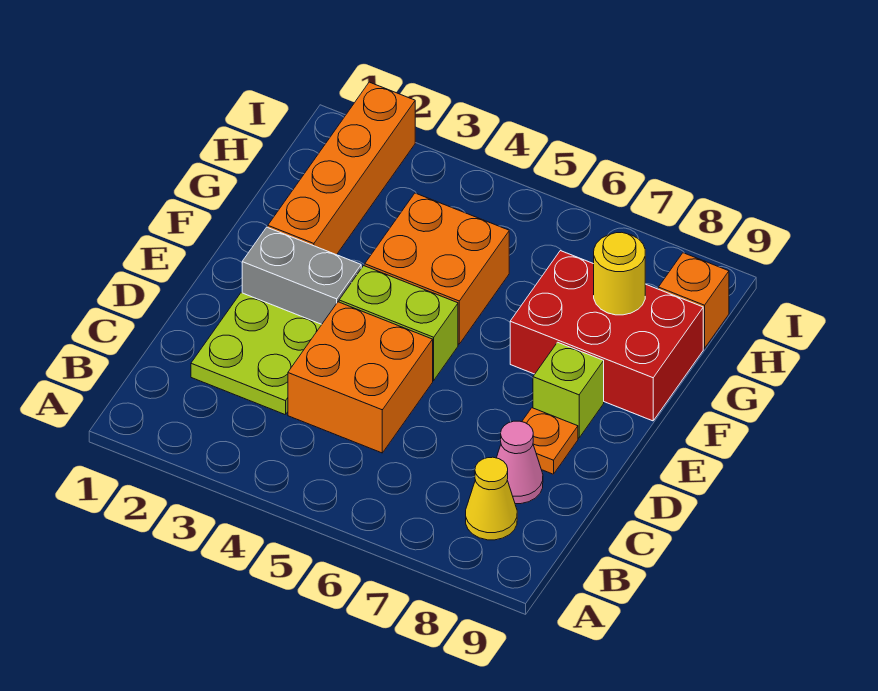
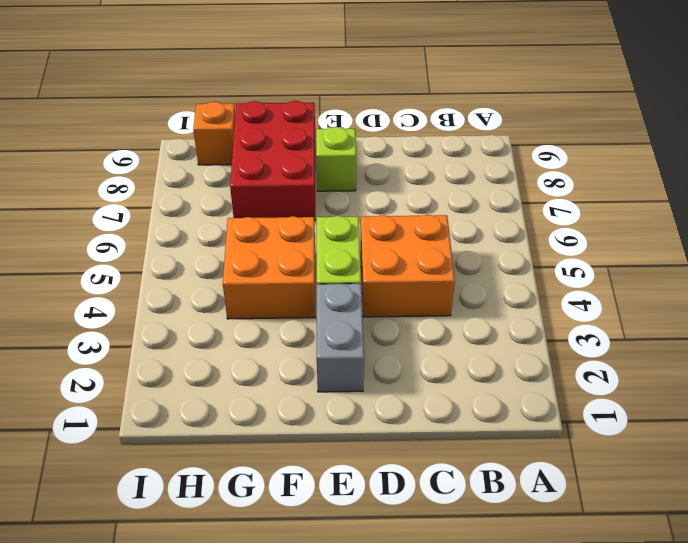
none -> yellow 1x1 cone [466,457,517,540]
none -> lime 2x2 plate [191,293,322,415]
none -> pink 1x1 cone [497,421,543,504]

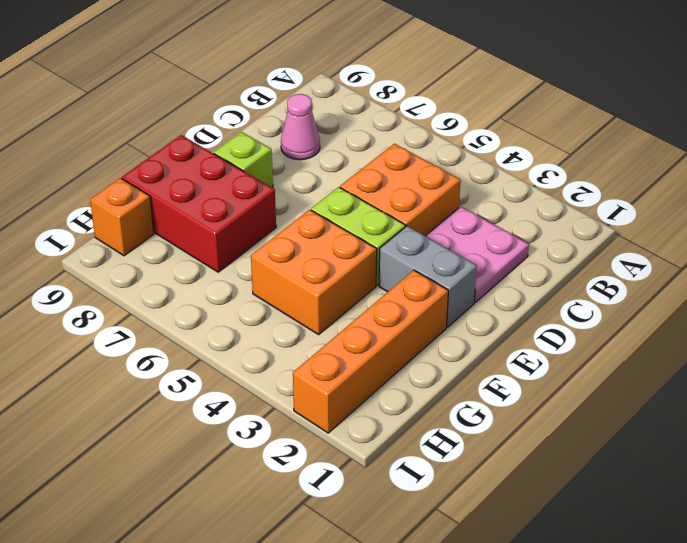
pink 2x2 plate [426,207,529,303] -> lime 2x2 plate [191,293,322,415]
none -> yellow 1x1 cone [466,457,517,540]
none -> orange 1x1 plate [522,408,578,474]
none -> yellow 1x1 round brick [594,232,645,315]

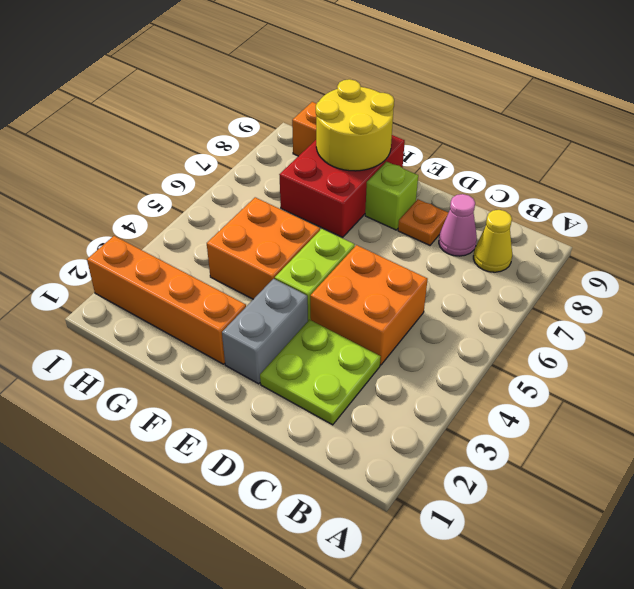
yellow 2x2 round brick [316,79,394,171] -> yellow 1x1 round brick [594,232,645,315]

